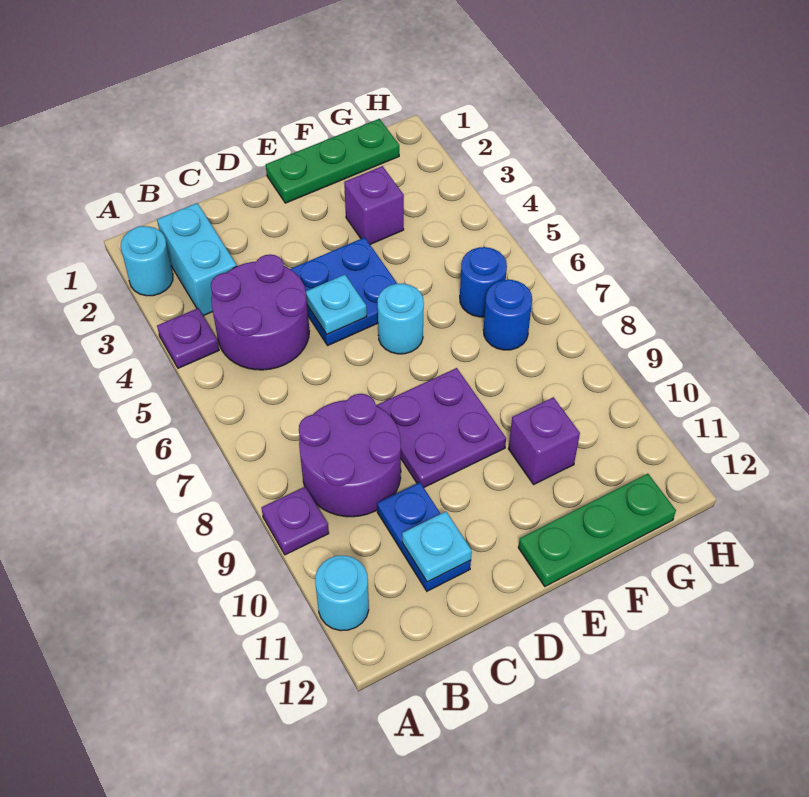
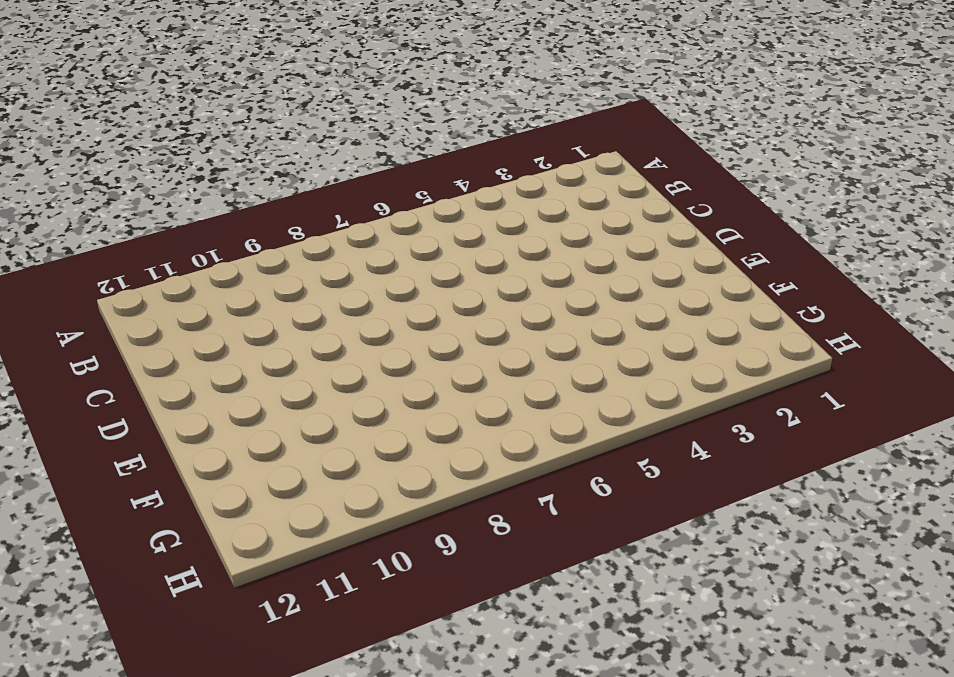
none -> cyan 1x1 round brick [121,226,173,296]
none -> purple 1x1 plate [157,308,219,368]
none -> purple 1x1 plate [261,487,329,555]

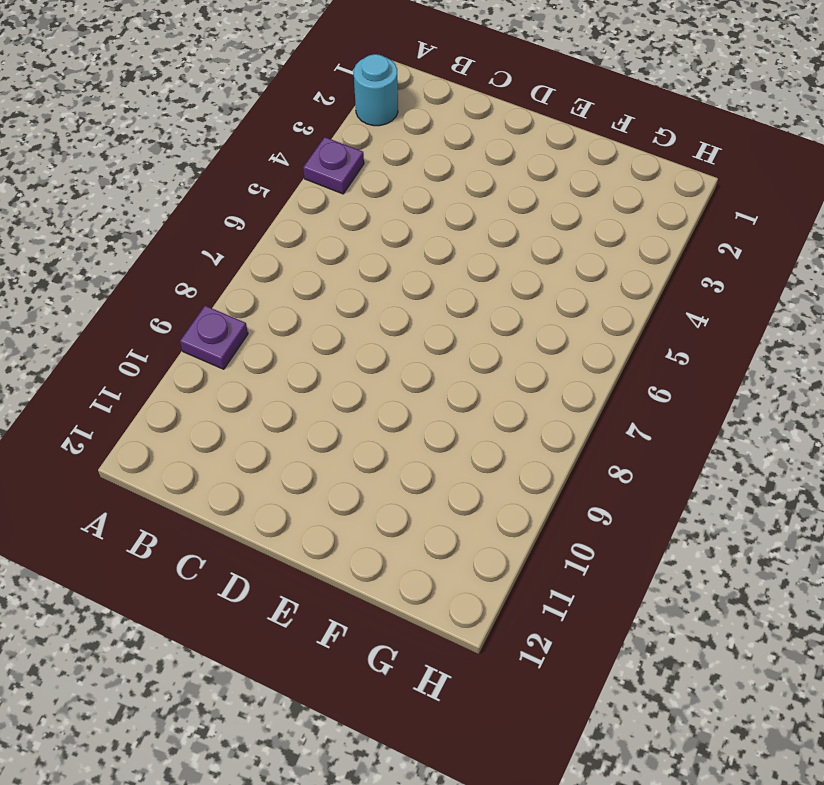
none -> cyan 1x1 round brick [315,556,369,631]
none -> cyan 1x2 brick [157,203,237,316]
none -> purple 2x2 round brick [211,254,309,370]

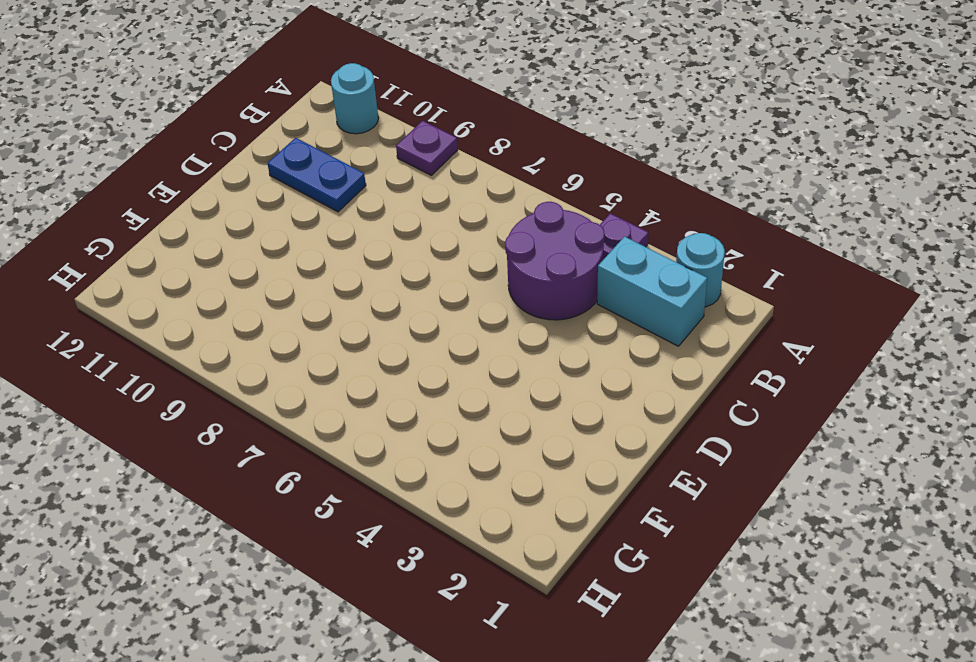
none -> purple 2x2 round brick [299,394,401,517]
none -> blue 2x2 plate [291,237,397,345]
none -> purple 2x2 plate [376,368,506,487]

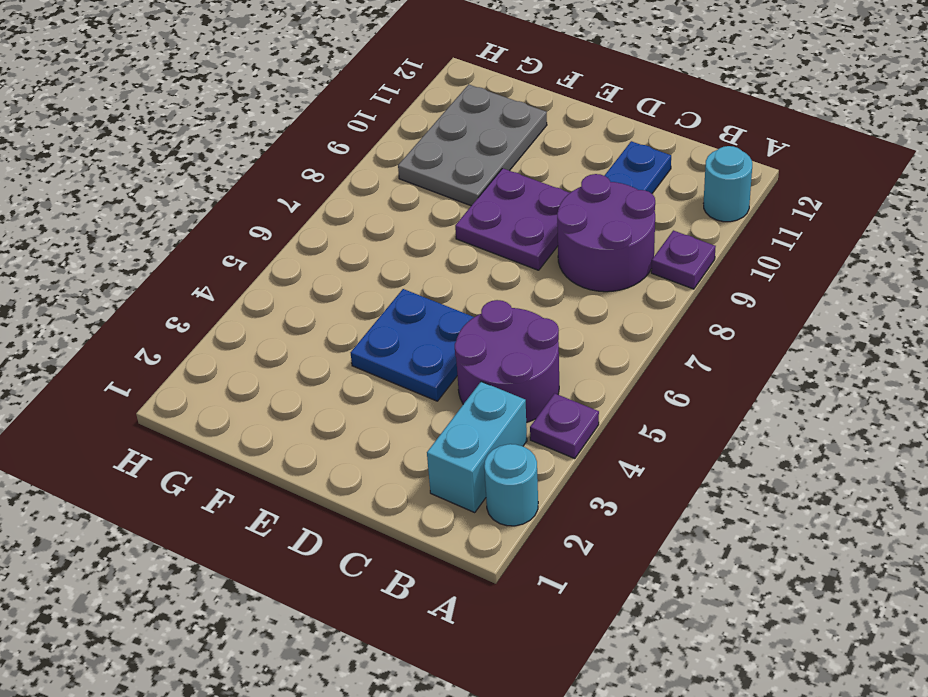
grey 2x3 plate [398,84,547,206] -> purple 1x1 brick [509,397,580,484]
none -> green 1x3 plate [266,119,399,203]
none -> cyan 1x1 round brick [378,284,424,354]
none -> green 1x3 plate [518,474,676,586]

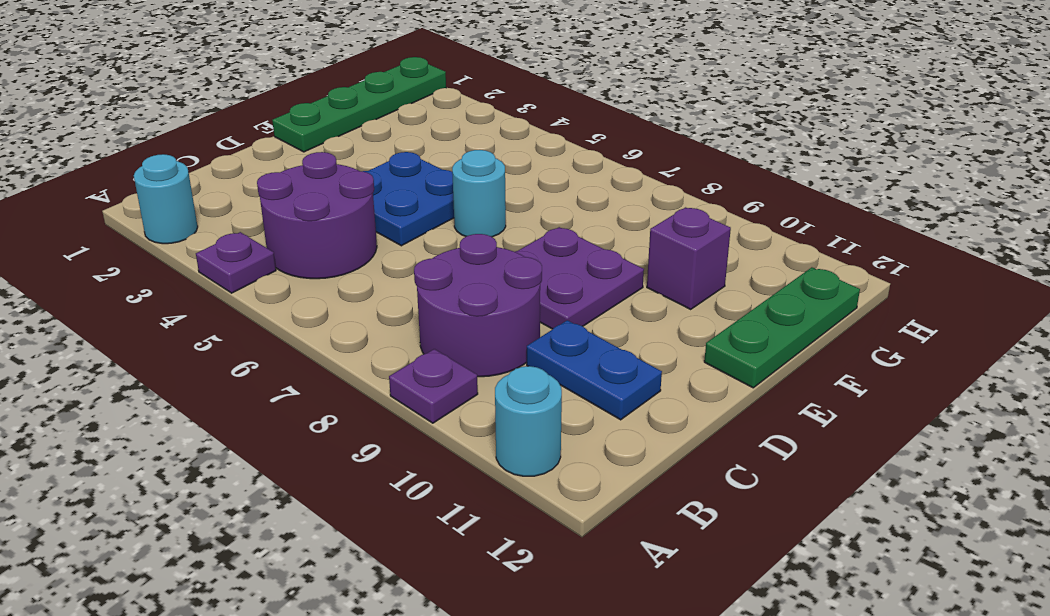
green 1x4 plate [272,57,446,152] -> green 1x3 plate [266,119,399,203]
none -> cyan 1x2 brick [157,203,237,316]
none -> purple 1x1 brick [344,166,404,244]
none -> blue 1x1 round brick [460,247,507,317]

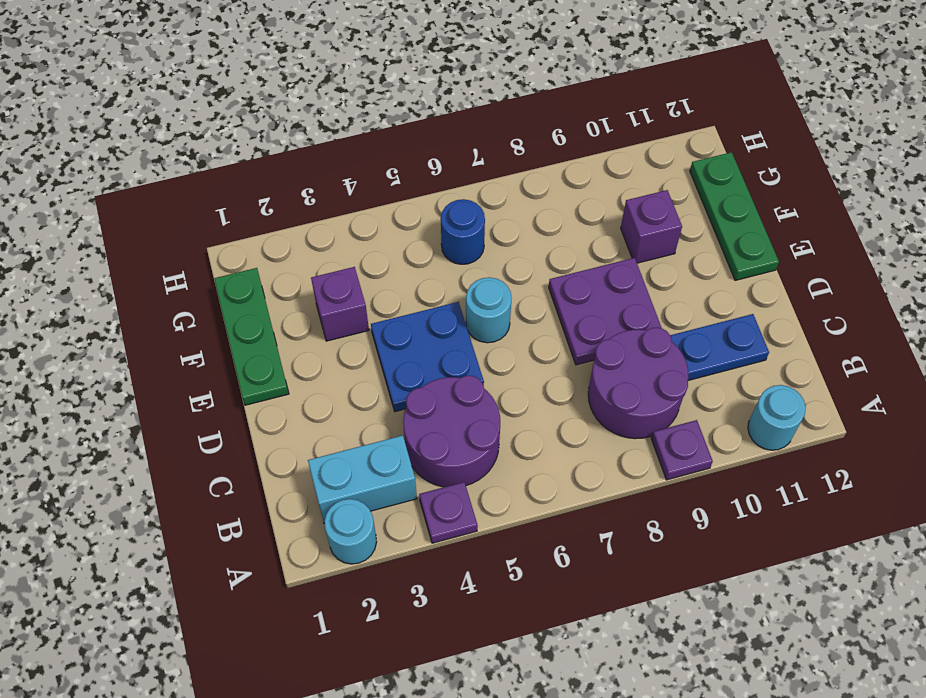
none -> blue 1x1 round brick [483,280,532,350]
none -> cyan 1x1 plate [402,512,472,582]
none -> cyan 1x1 plate [306,275,367,334]

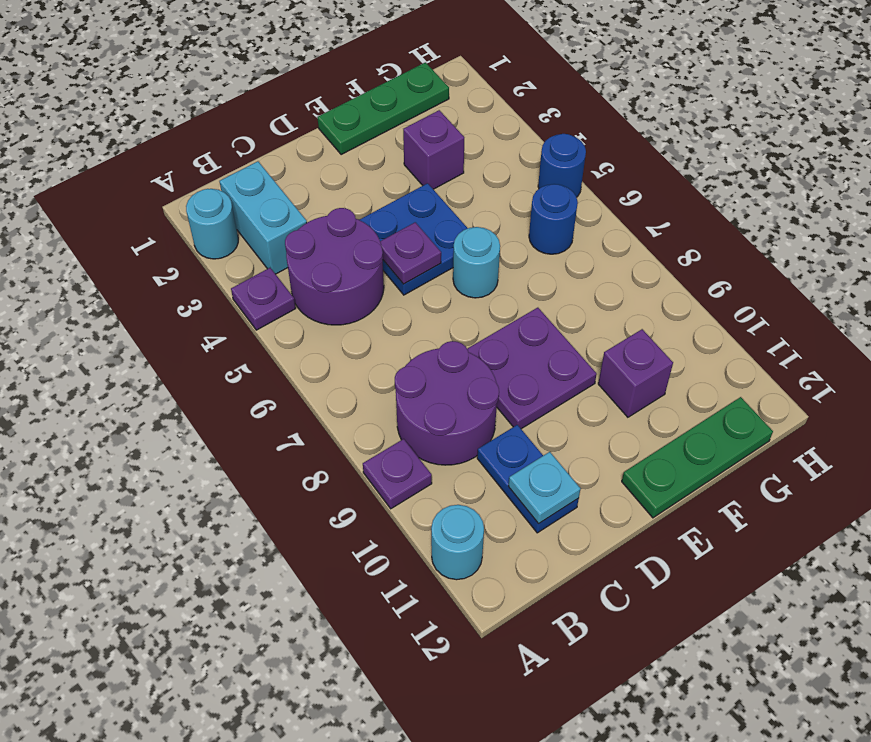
purple 1x1 plate [380,222,441,284] -> cyan 1x1 plate [306,275,367,334]
blue 1x1 round brick [538,134,586,197] -> blue 1x1 round brick moved to [483,280,532,350]

